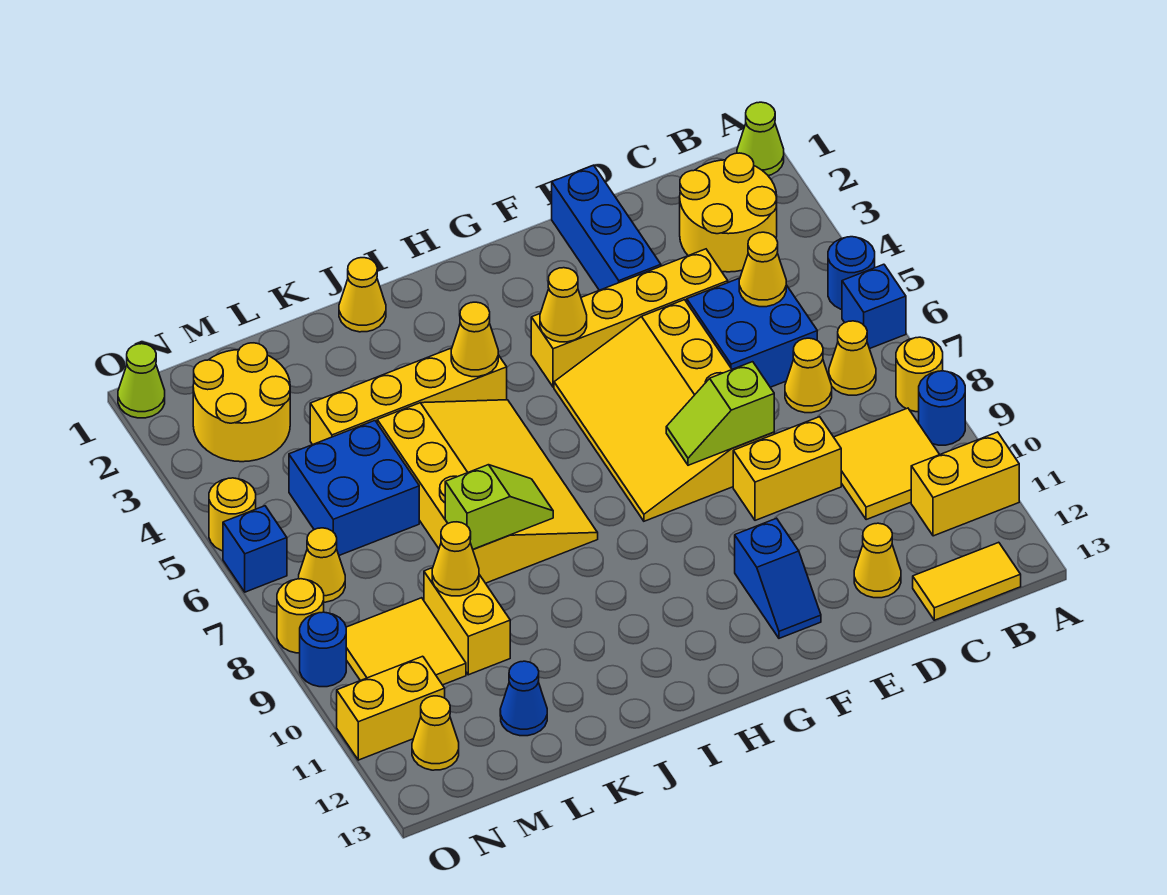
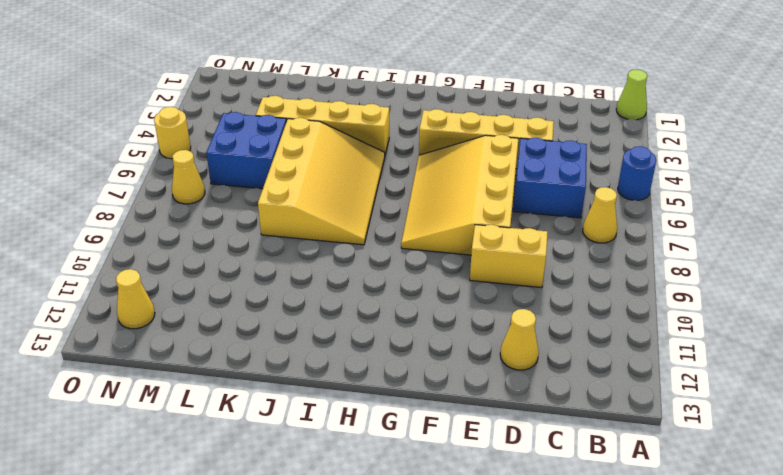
none -> blue 1x1 brick [842,264,906,349]
none -> yellow 1x1 round brick [896,337,943,412]
none -> blue 1x1 round brick [919,371,965,445]
none -> yellow 1x2 brick [911,432,1019,536]

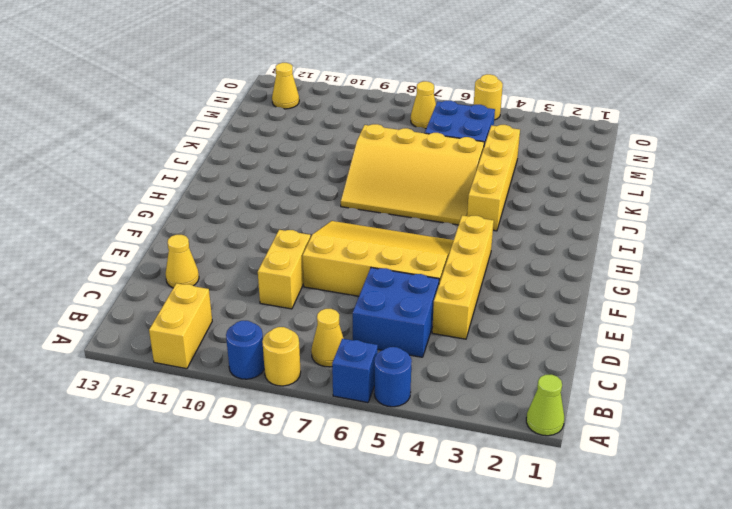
none -> yellow 2x2 round brick [680,153,777,272]
none -> yellow 2x2 tile [834,408,940,520]
none -> yellow 1x2 tile [913,542,1021,620]
none -> yellow 1x1 cone [785,338,832,413]

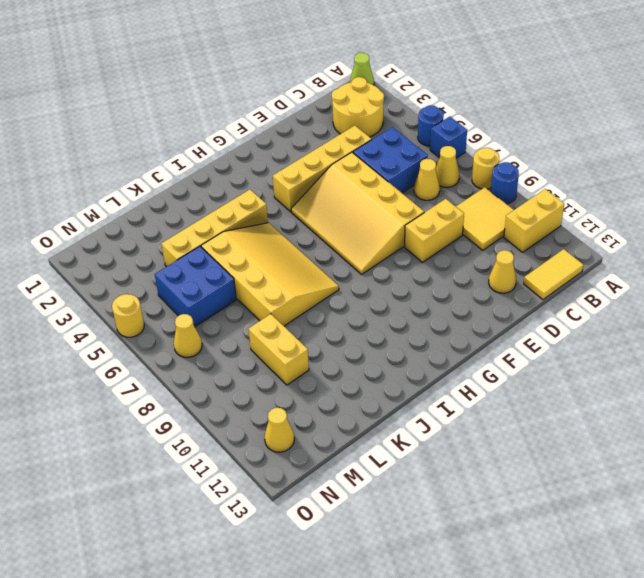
none -> blue 1x3 brick [552,165,661,290]
none -> blue 1x2 slope [735,518,821,638]
none -> yellow 1x1 cone [339,258,386,332]
none -> blue 1x1 cone [500,661,547,736]

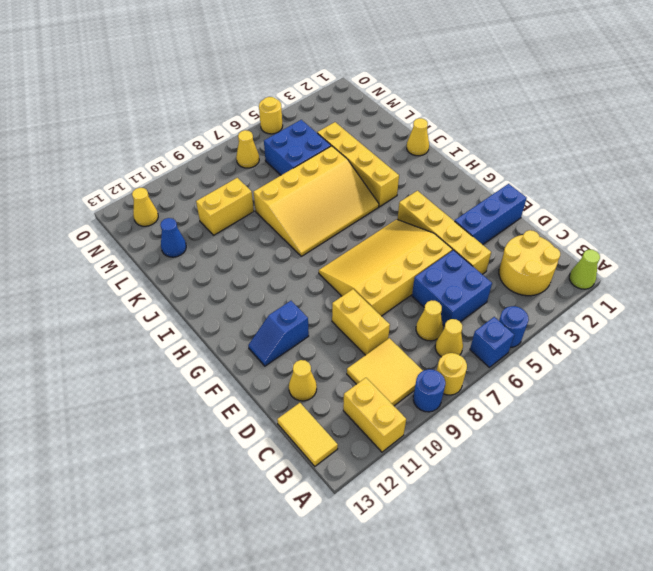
none -> yellow 2x2 round brick [193,343,290,462]
none -> yellow 2x2 tile [346,598,466,685]
none -> yellow 1x2 brick [337,656,445,760]
none -> lime 1x1 cone [118,344,165,418]

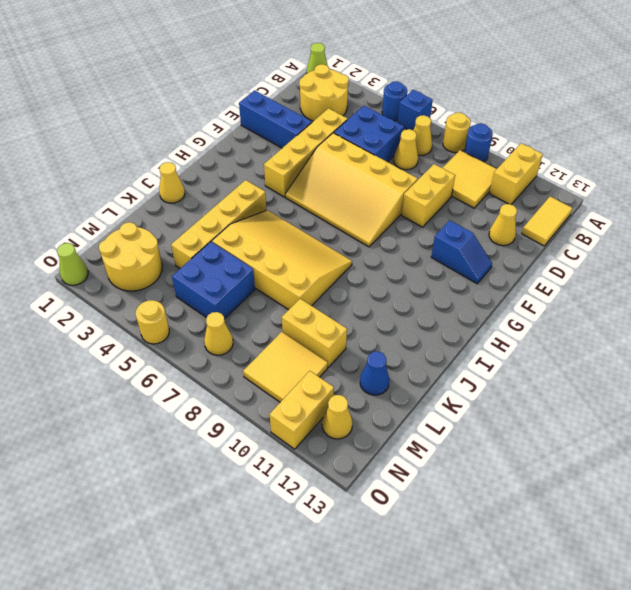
none -> blue 1x1 brick [223,506,287,592]
none -> yellow 1x1 round brick [277,579,324,653]
none -> blue 1x1 round brick [300,612,346,687]
none -> yellow 1x1 cone [739,232,786,307]

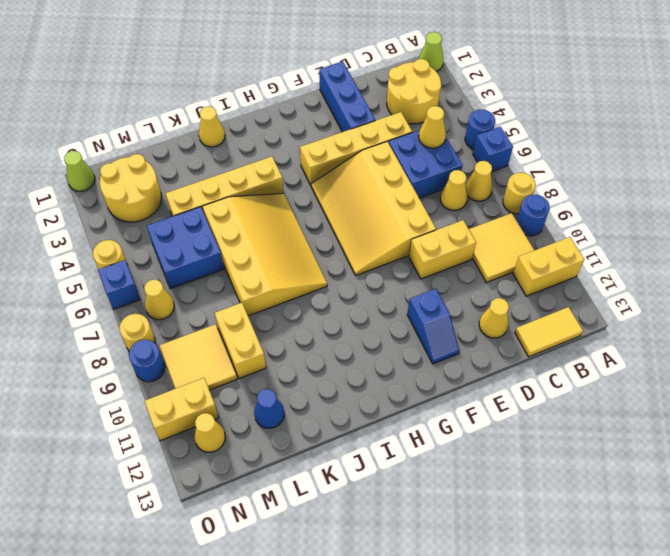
none -> lime 1x2 slope [666,362,774,465]
none -> yellow 1x1 cone [540,268,587,342]
none -> yellow 1x1 cone [451,302,498,377]
none -> lime 1x2 slope [445,465,553,549]

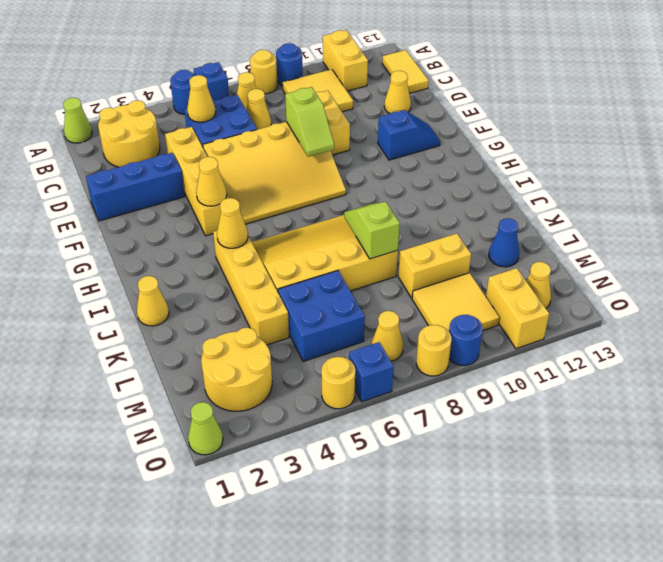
none -> yellow 1x1 cone [432,522,479,596]

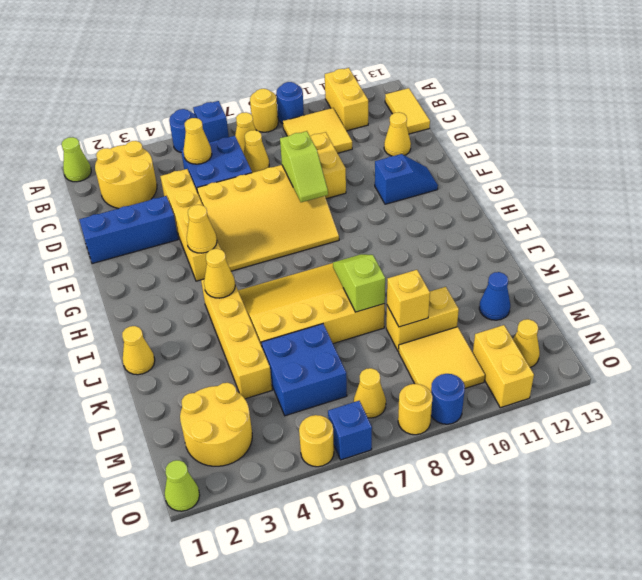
yellow 1x1 brick [387,270,430,327] -> yellow 1x1 cone [432,522,479,596]

